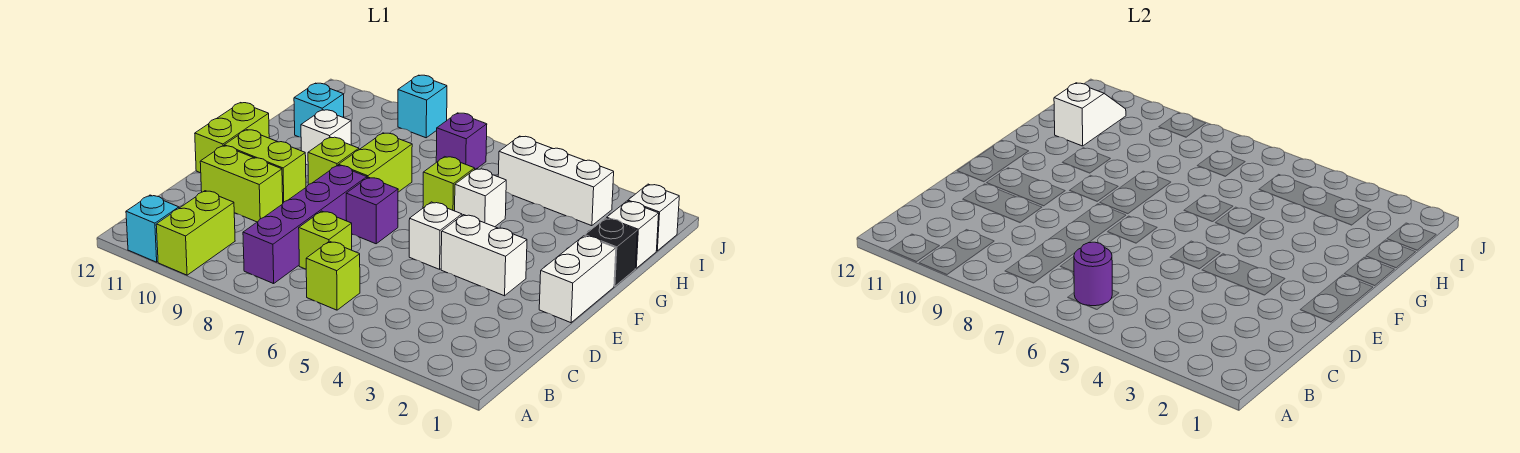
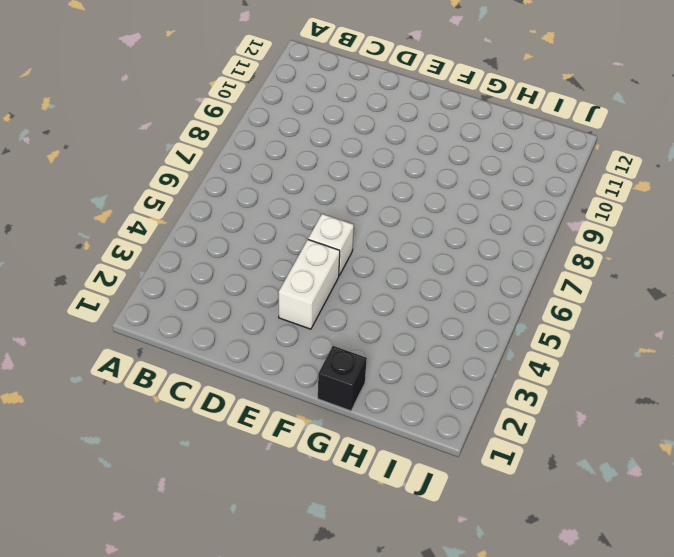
none -> lime 1x2 brick [156,191,235,275]
none -> cyan 1x1 brick [126,195,179,262]
none -> lime 1x1 brick [306,241,360,310]

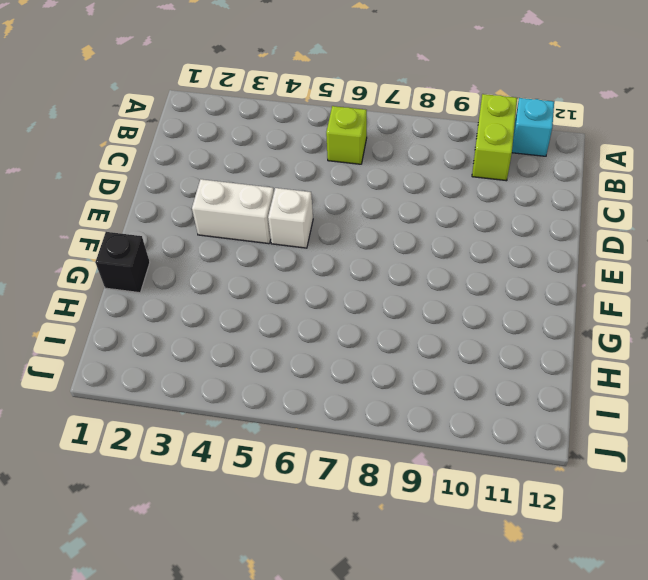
none -> purple 1x4 brick [243,165,367,284]
none -> lime 1x1 brick [299,211,352,269]
none -> lime 1x2 brick [200,146,283,222]

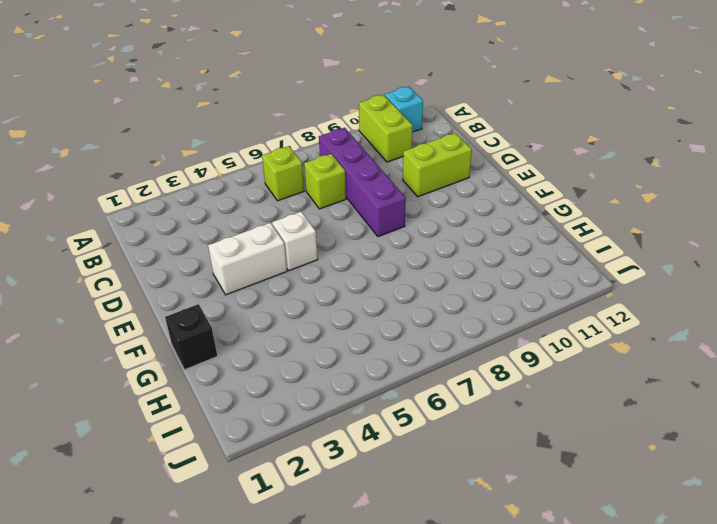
none -> white 1x2 brick [539,236,616,323]
none -> purple 1x1 brick [346,177,398,244]
none -> lime 1x2 brick [224,130,306,203]

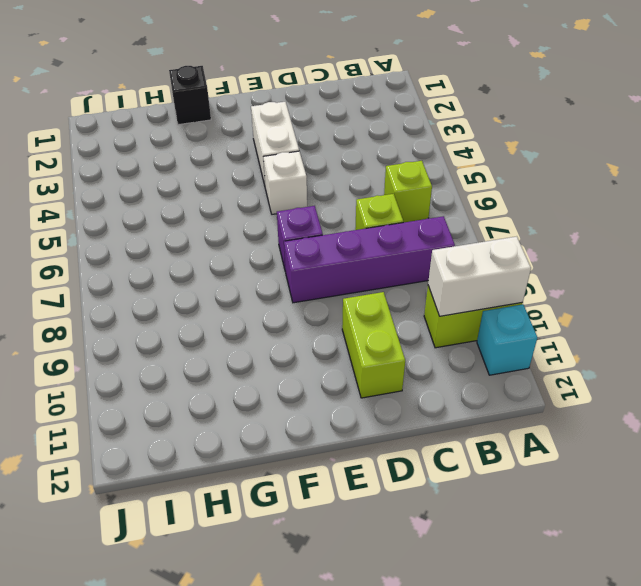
white 1x2 brick [428,236,531,316] -> white 1x2 brick moved to [539,236,616,323]
none -> lime 1x2 brick [224,130,306,203]
none -> lime 1x2 brick [195,103,269,173]
none -> lime 1x2 brick [339,133,412,192]

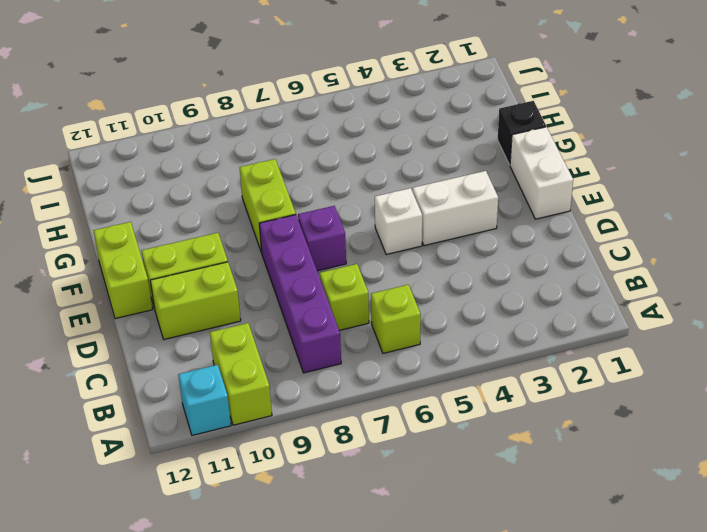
none -> lime 1x1 brick [308,137,359,185]
none -> white 1x1 brick [455,169,506,227]
none -> lime 1x1 brick [423,157,475,211]

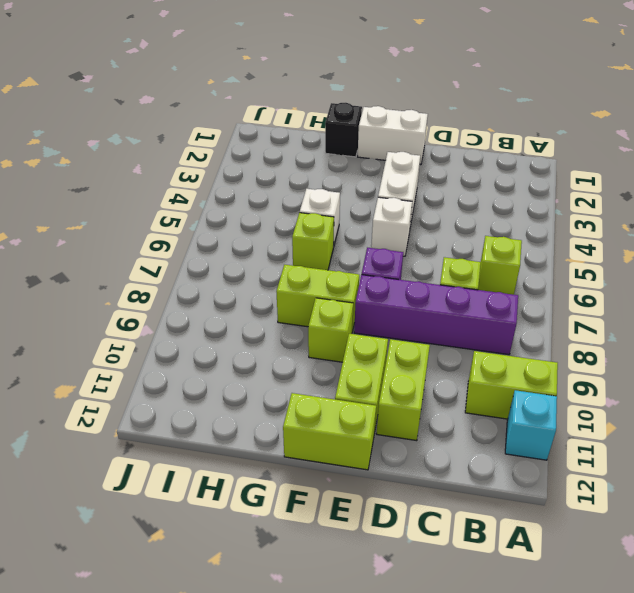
none -> white 1x1 brick [301,110,351,165]
none -> white 1x1 brick [607,201,659,268]
none -> cyan 1x1 brick [294,83,344,137]

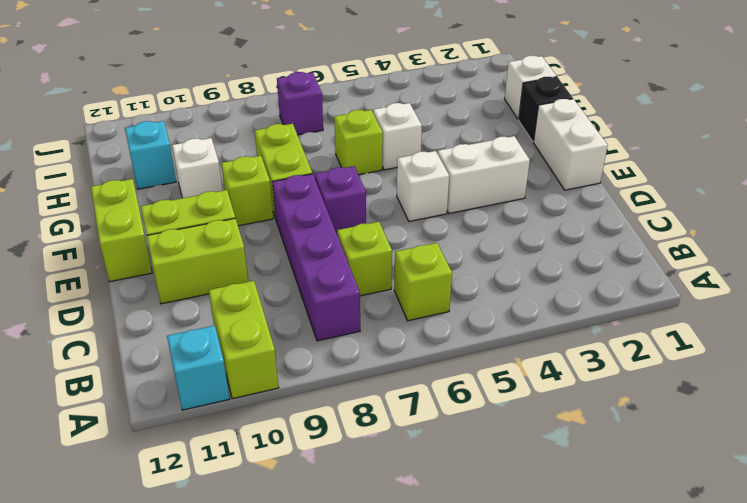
none -> white 1x1 brick [628,184,679,251]
none -> white 1x3 brick [498,136,614,226]
none -> cyan 1x1 brick [398,75,447,138]

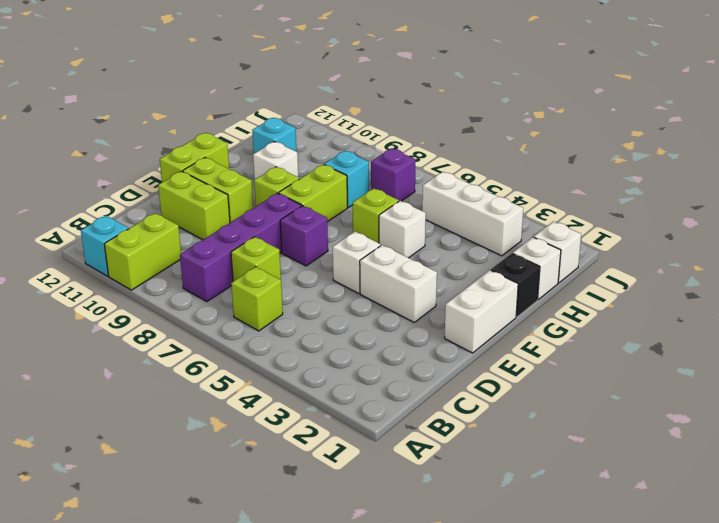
cyan 1x1 brick [324,151,369,208] -> cyan 1x1 brick moved to [398,75,447,138]
none -> purple 1x1 round brick [1074,242,1112,306]
none -> white 1x2 slope [1054,83,1126,146]

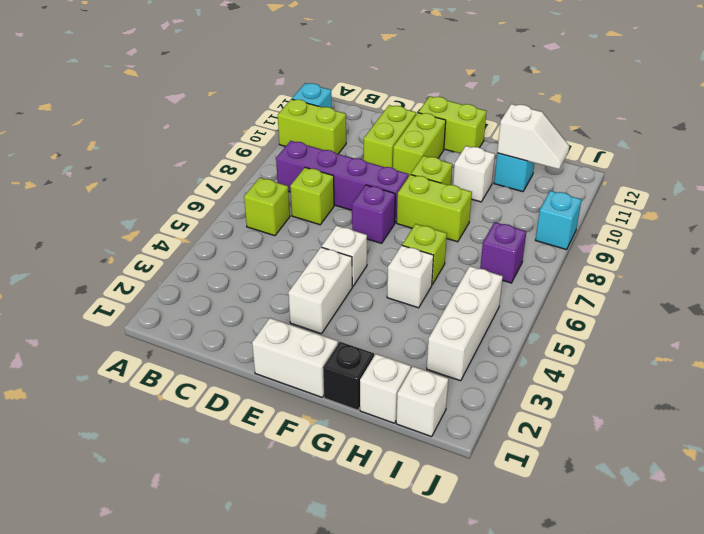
none -> purple 1x1 round brick [1074,242,1112,306]

